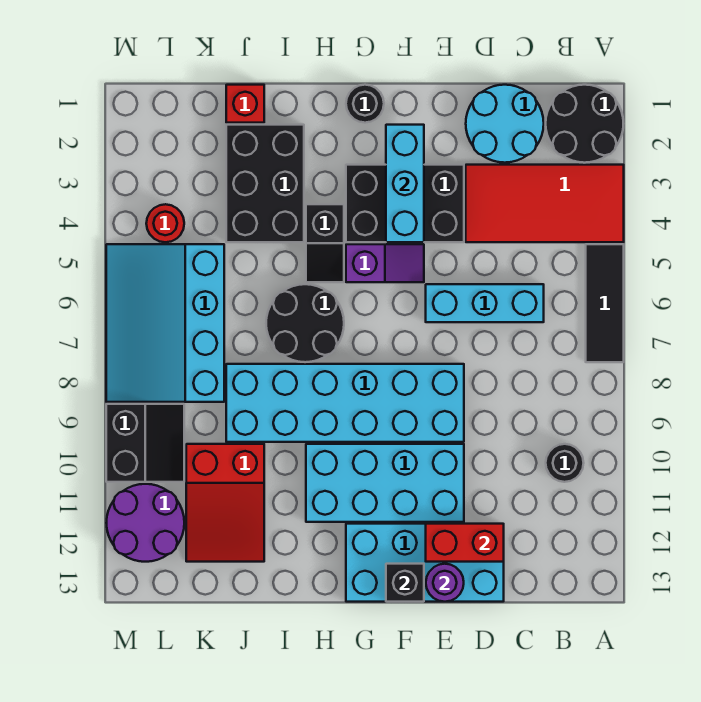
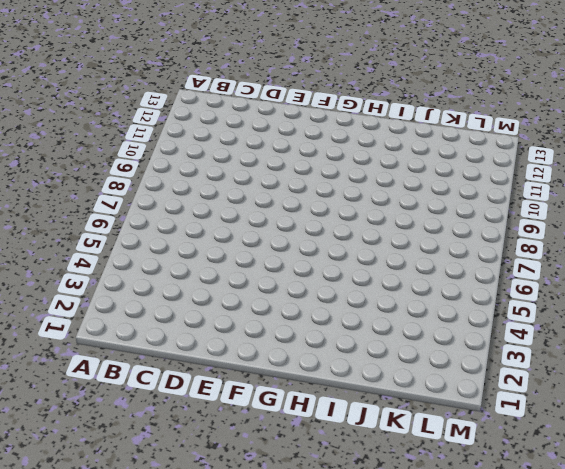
none -> black 2x2 round brick [546,85,624,163]
none -> red 2x4 tile [466,165,624,242]
none -> black 1x3 tile [586,244,624,362]

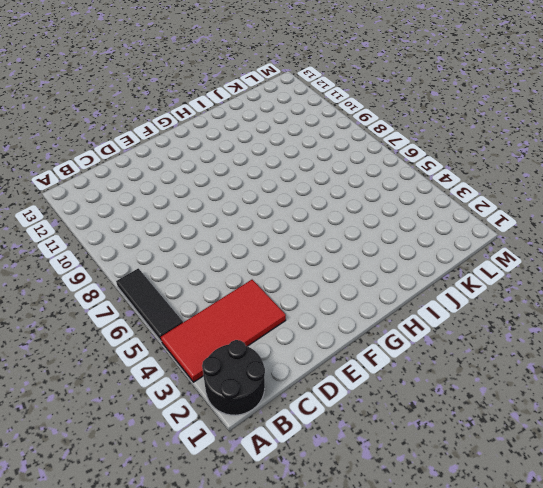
none -> black 1x1 round brick [546,444,584,482]
none -> cyan 2x2 round brick [466,85,544,163]
none -> cyan 1x3 brick [426,284,544,322]

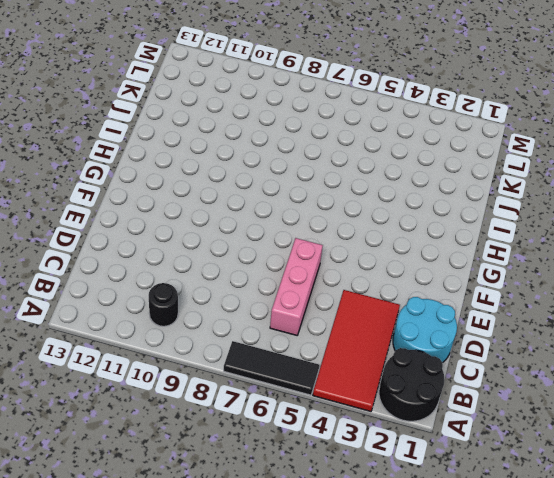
pink 1x3 brick [270,238,323,335] -> cyan 1x3 brick [426,284,544,322]
none -> cyan 2x4 brick [346,524,504,602]
none -> black 2x3 brick [346,165,464,242]
none -> cyan 2x6 brick [226,364,464,442]

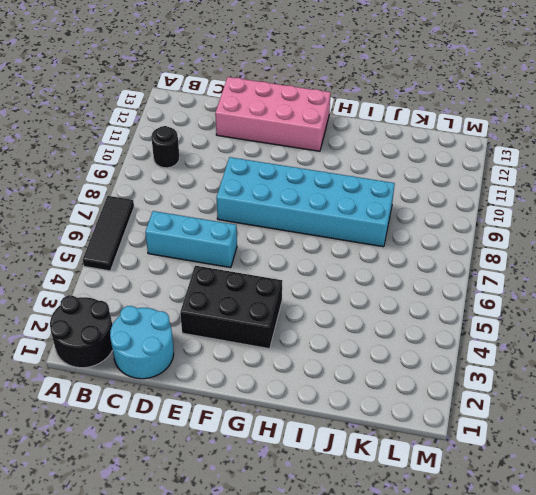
pink 2x4 brick [215,77,331,151] -> cyan 2x4 brick [346,524,504,602]
none -> red 2x4 tile [466,165,624,242]
none -> cyan 2x4 brick [306,444,464,522]
none -> purple 1x2 slope [346,244,424,282]

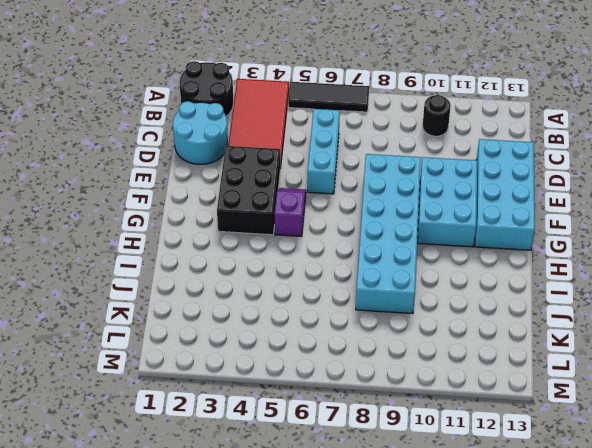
cyan 2x3 brick [418,157,477,247] -> cyan 2x4 brick [306,444,464,522]
none -> black 1x1 round brick [346,85,384,123]
none -> black 1x2 slope [306,204,344,282]
none -> black 2x2 round brick [266,284,344,362]

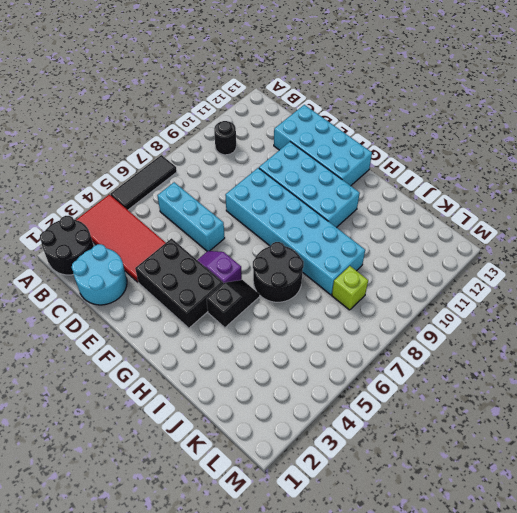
lime 1x1 brick [332,266,368,310] -> cyan 3x4 slope [106,244,224,402]
none -> black 1x1 round brick [346,85,384,123]
none -> black 2x3 brick [226,125,304,242]
none -> red 1x1 brick [226,85,264,123]

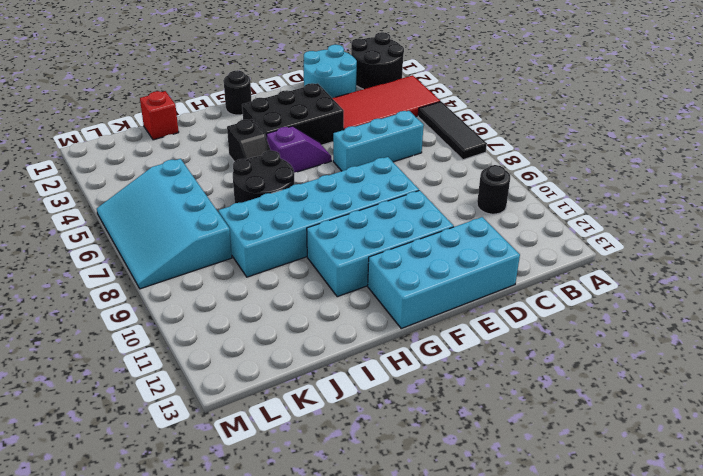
none -> black 2x3 brick [226,125,304,242]
none -> red 2x3 slope [186,444,264,562]
none -> red 1x1 round brick [146,204,184,242]

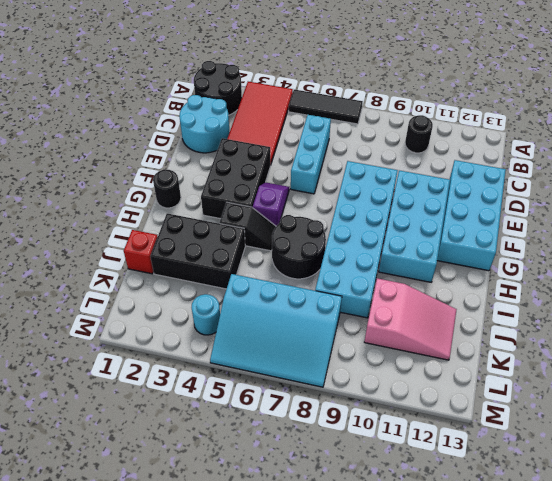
pink 2x3 slope [364,278,457,360] -> red 2x3 slope [186,444,264,562]
cyan 1x1 round brick [192,294,220,335] -> red 1x1 round brick [146,204,184,242]
none -> black 2x2 slope [106,404,184,482]
none -> purple 2x2 round brick [106,484,184,562]
none -> red 1x2 brick [426,524,504,562]

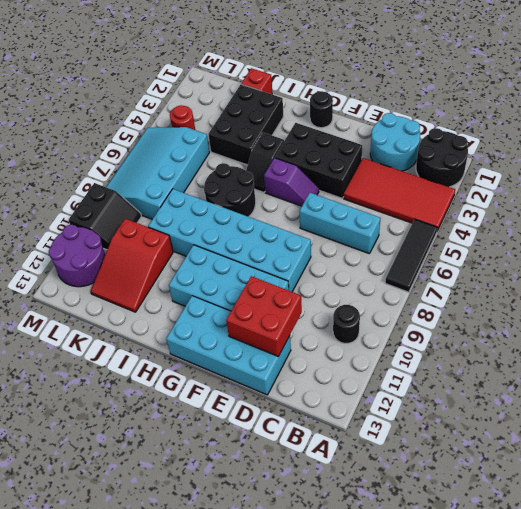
red 2x2 brick [226,276,302,356] -> red 1x2 brick [426,524,504,562]
none -> purple 1x1 round brick [426,564,464,602]
none -> cyan 1x3 brick [386,125,424,242]
none -> black 1x1 brick [386,564,424,602]

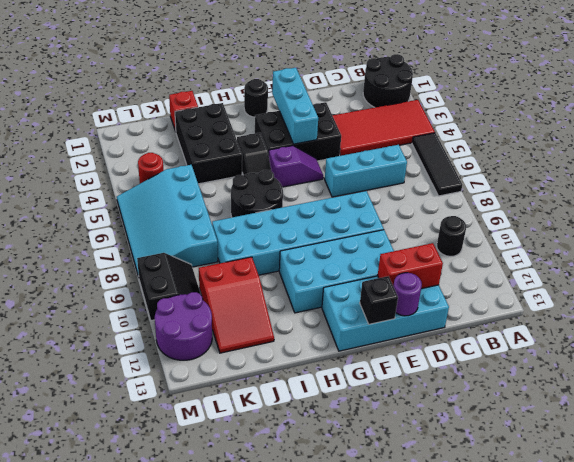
none -> cyan 2x2 round brick [466,85,544,163]

